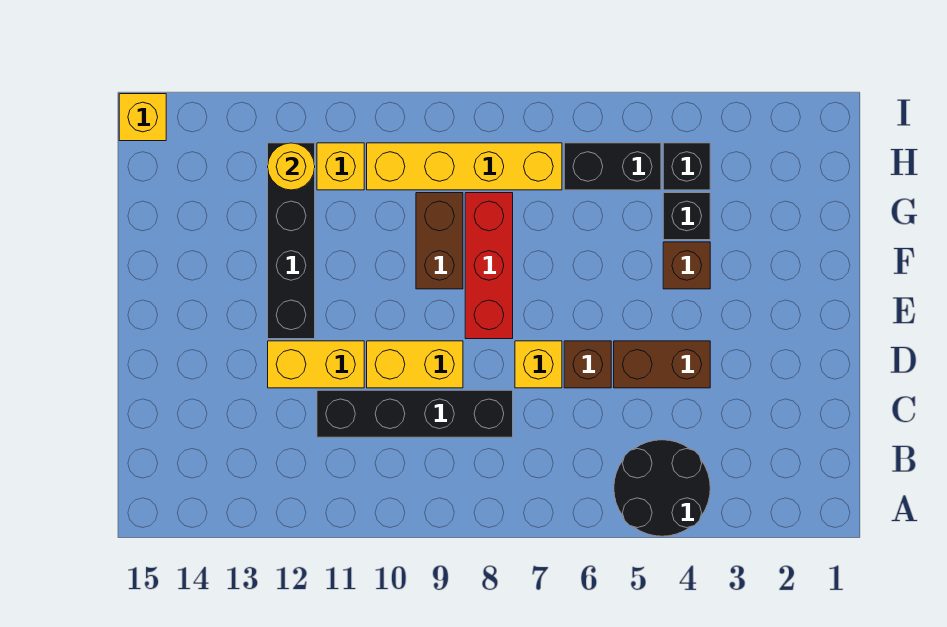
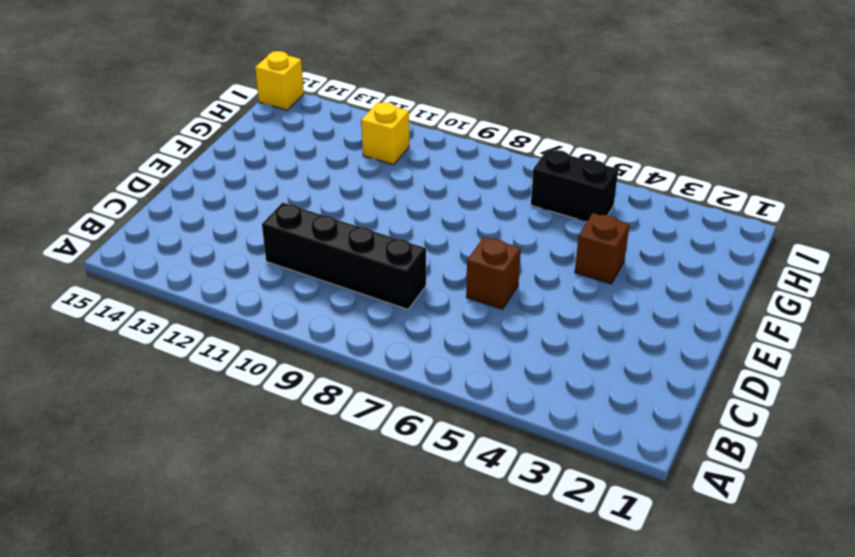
none -> black 2x2 round brick [614,440,710,536]
none -> brown 1x2 brick [614,341,710,388]
none -> yellow 1x1 brick [515,341,562,388]

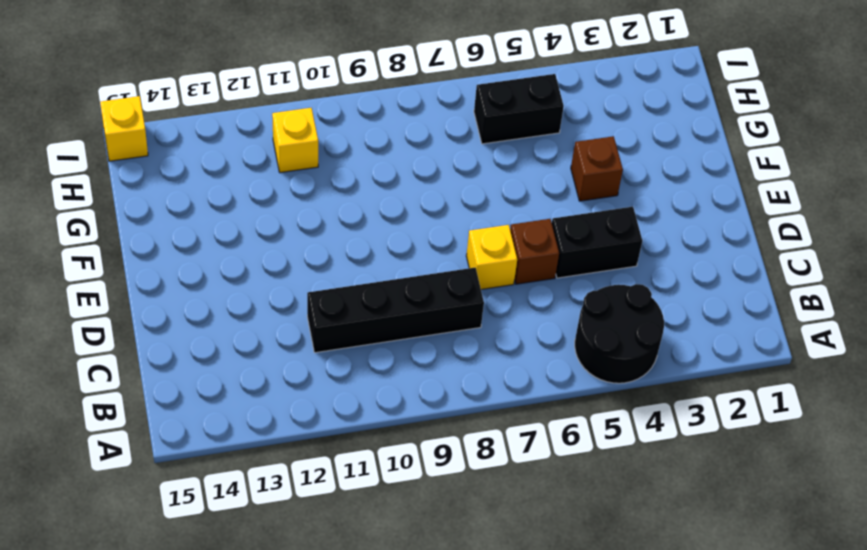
black 1x2 brick [552,207,642,278] -> brown 1x2 brick [614,341,710,388]
none -> yellow 1x2 brick [367,341,463,388]
none -> yellow 1x2 brick [268,341,364,388]
none -> red 1x3 brick [465,193,513,339]

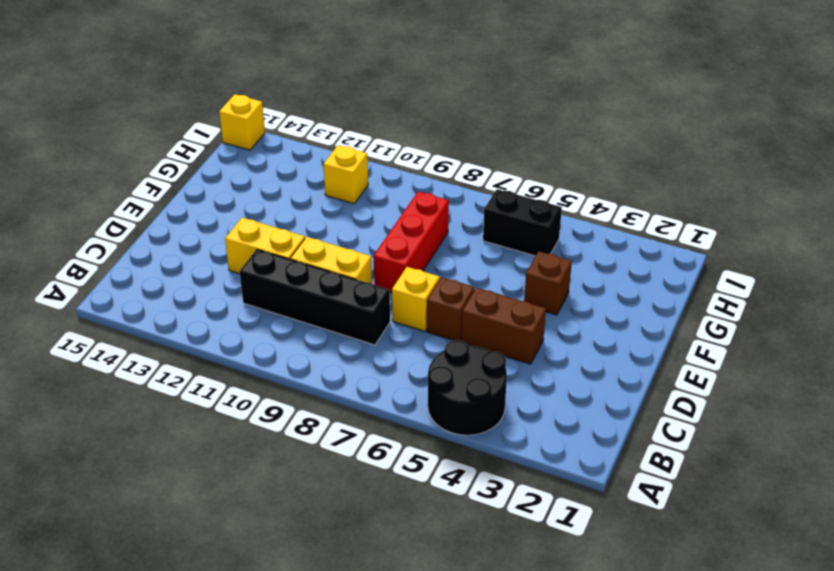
none -> black 1x4 brick [268,143,315,339]
none -> brown 1x2 brick [416,193,463,289]
none -> black 1x1 brick [663,193,710,240]

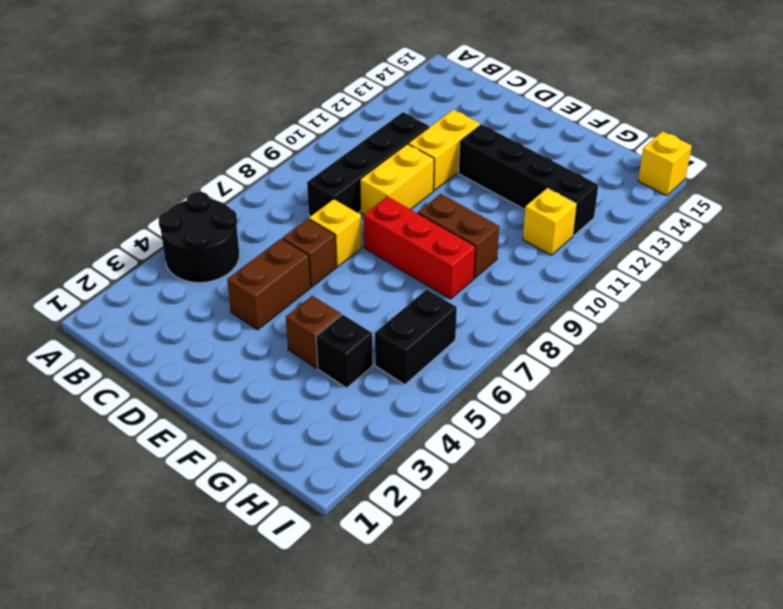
none -> black 1x1 brick [663,143,710,190]
none -> yellow 1x4 brick [367,143,562,190]
none -> yellow 1x1 round brick [268,143,315,190]

